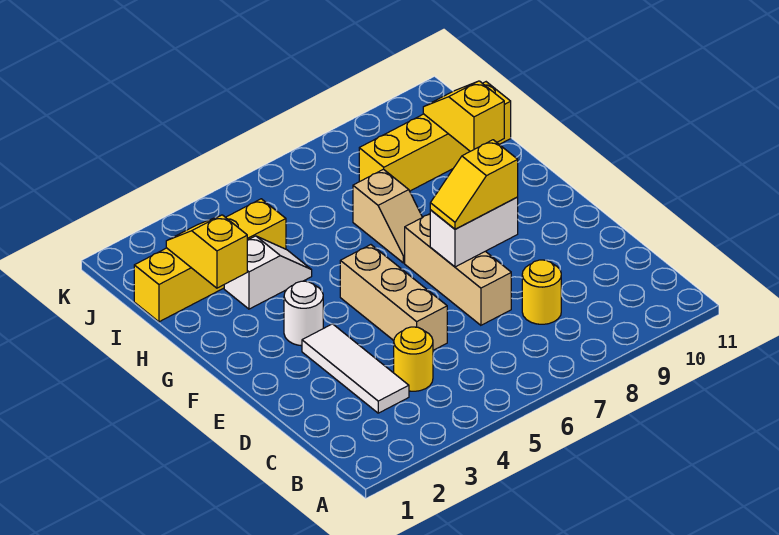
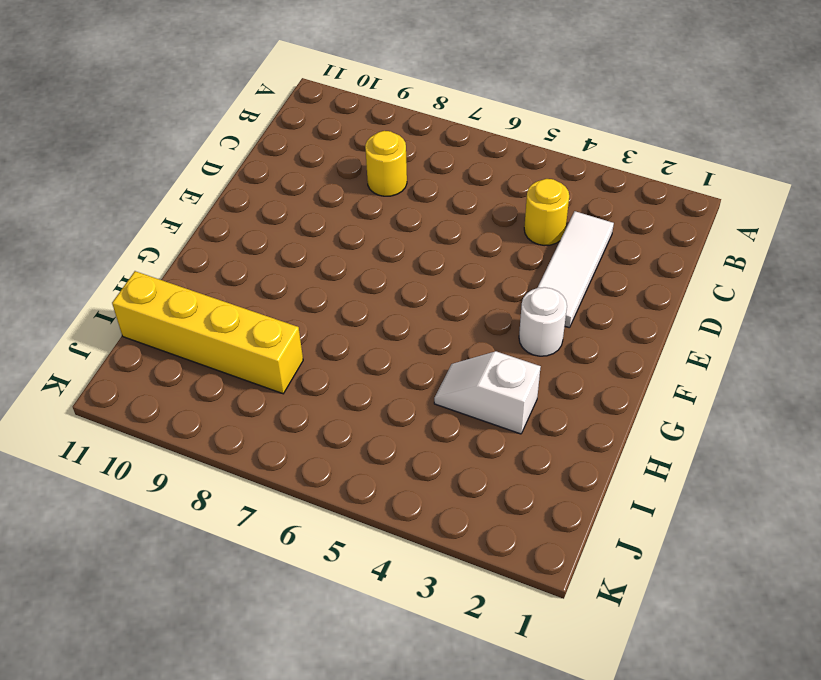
none -> tan 1x3 brick [340,245,447,350]
none -> tan 1x3 brick [405,214,511,325]
none -> tan 1x2 slope [353,169,423,263]

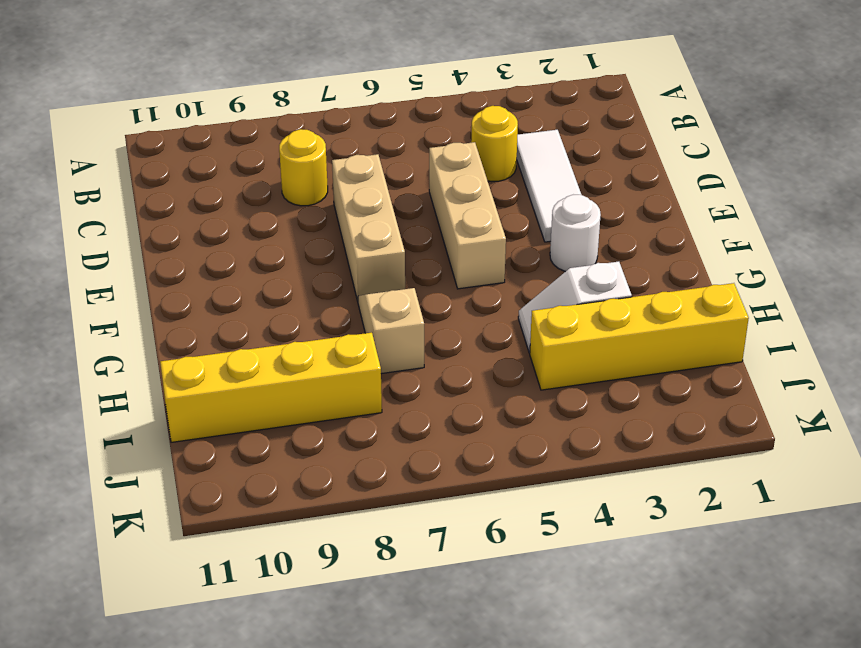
none -> white 1x2 brick [430,197,518,267]
none -> yellow 1x2 slope [166,215,247,288]
none -> yellow 1x2 slope [423,81,504,151]

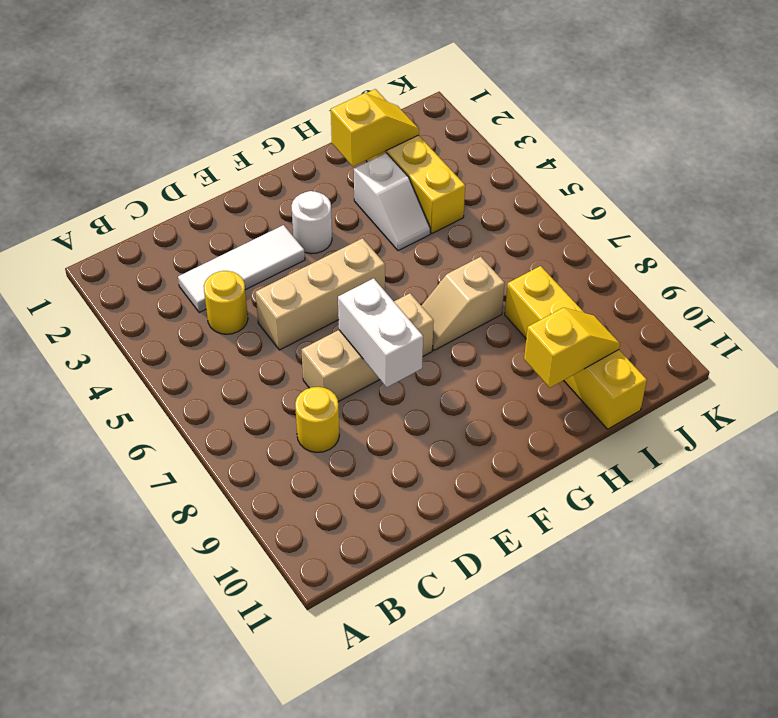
none -> yellow 1x2 slope [430,140,518,229]

